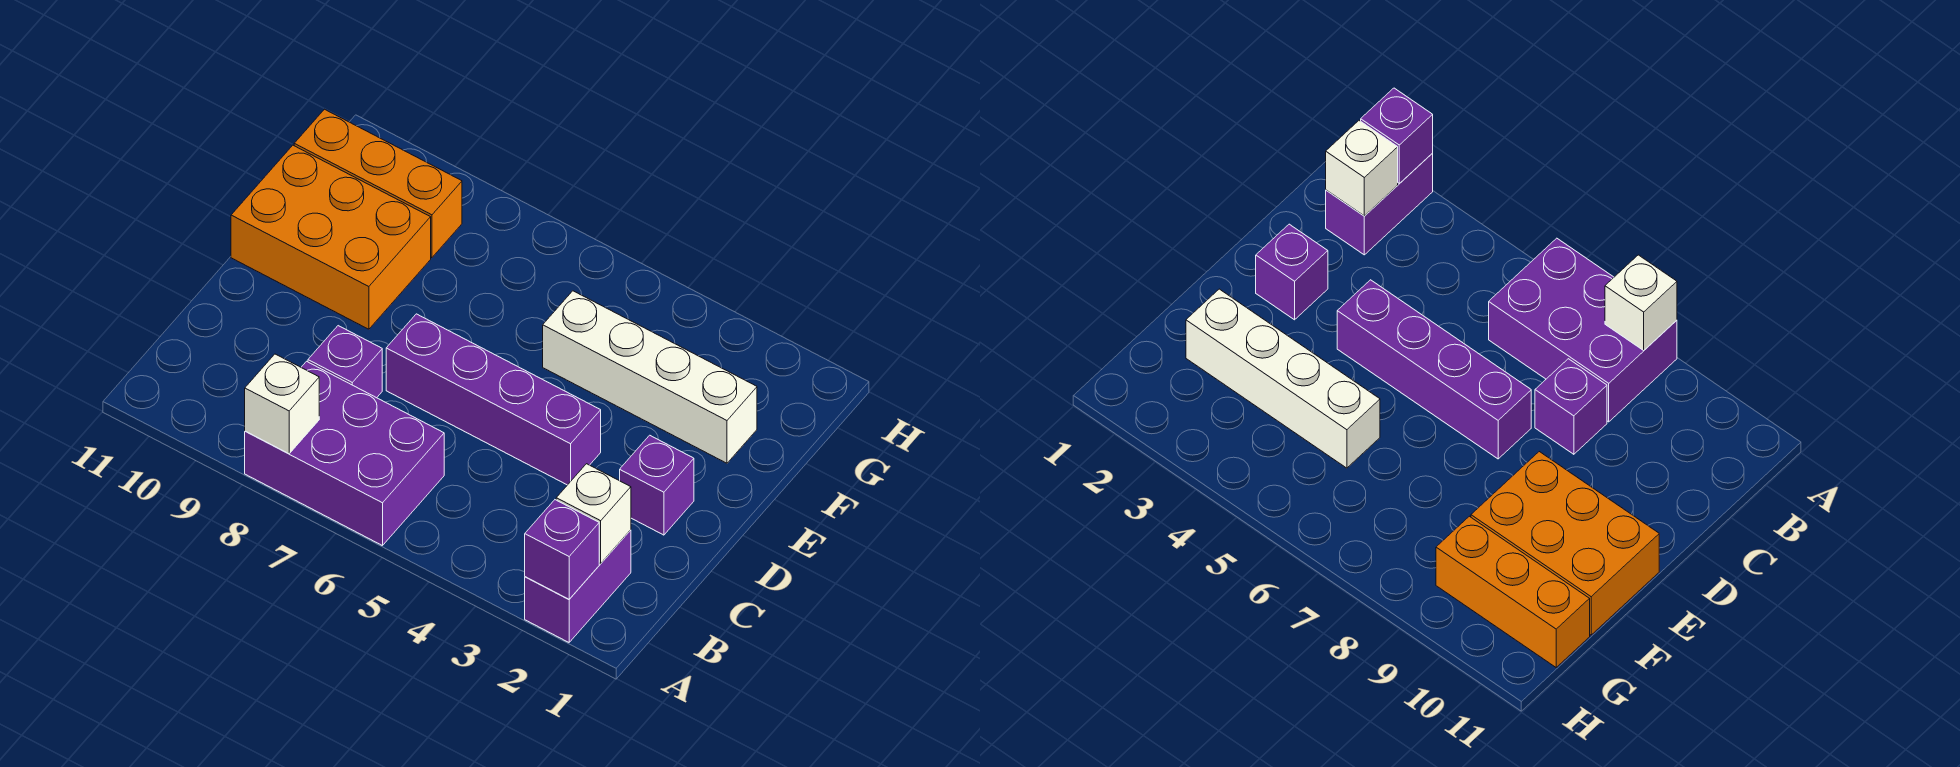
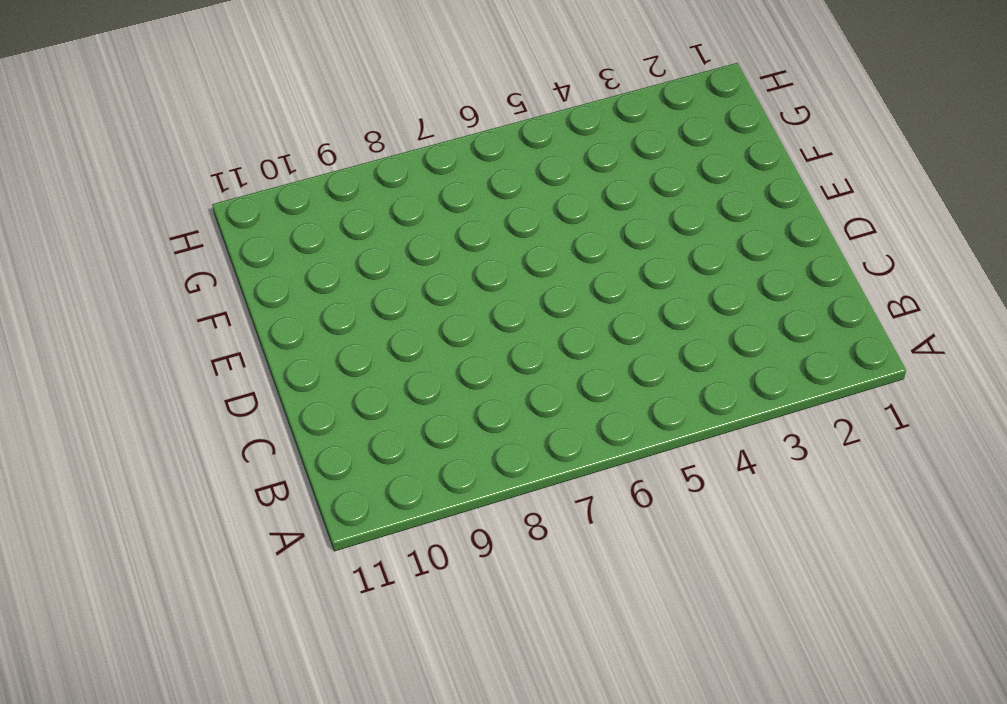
none -> purple 1x2 brick [525,530,631,642]
none -> purple 2x3 brick [245,361,444,546]

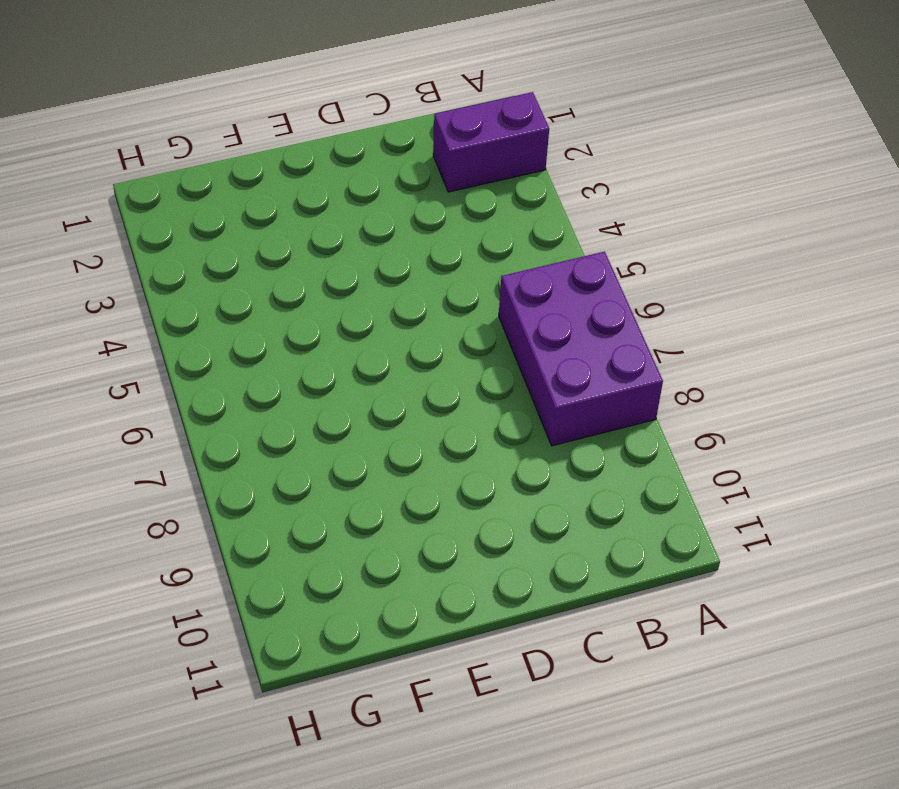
none -> purple 1x1 brick [308,326,382,398]
none -> purple 1x1 brick [620,435,694,535]

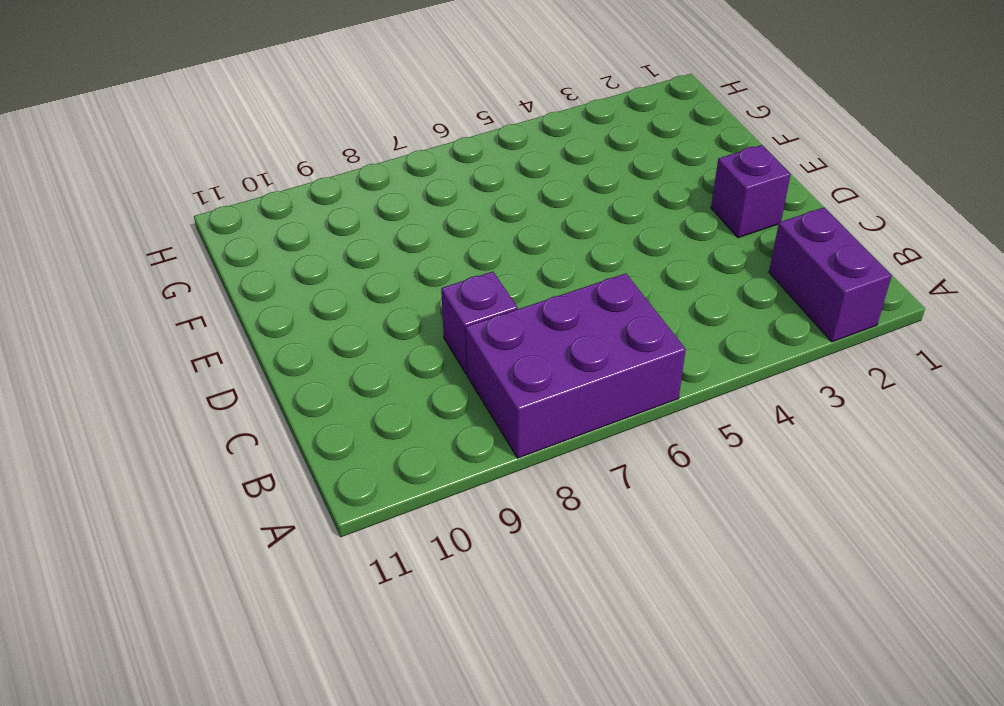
none -> purple 1x4 brick [386,314,601,485]
none -> orange 2x3 brick [231,145,431,329]

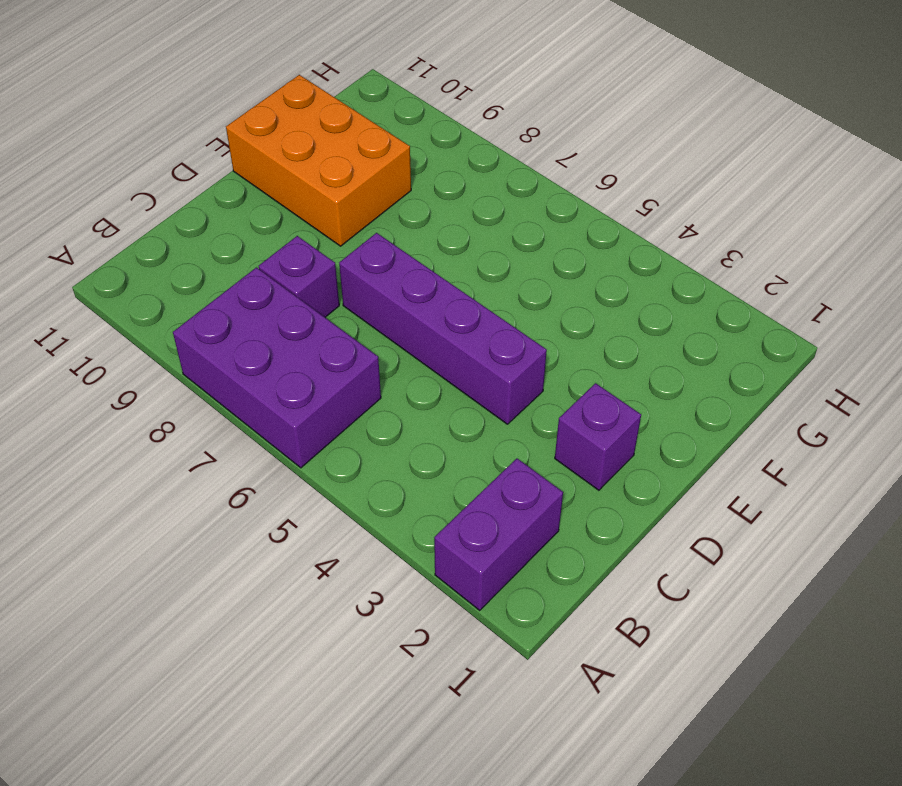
none -> white 1x4 brick [543,291,757,463]
none -> orange 1x3 brick [294,109,462,258]

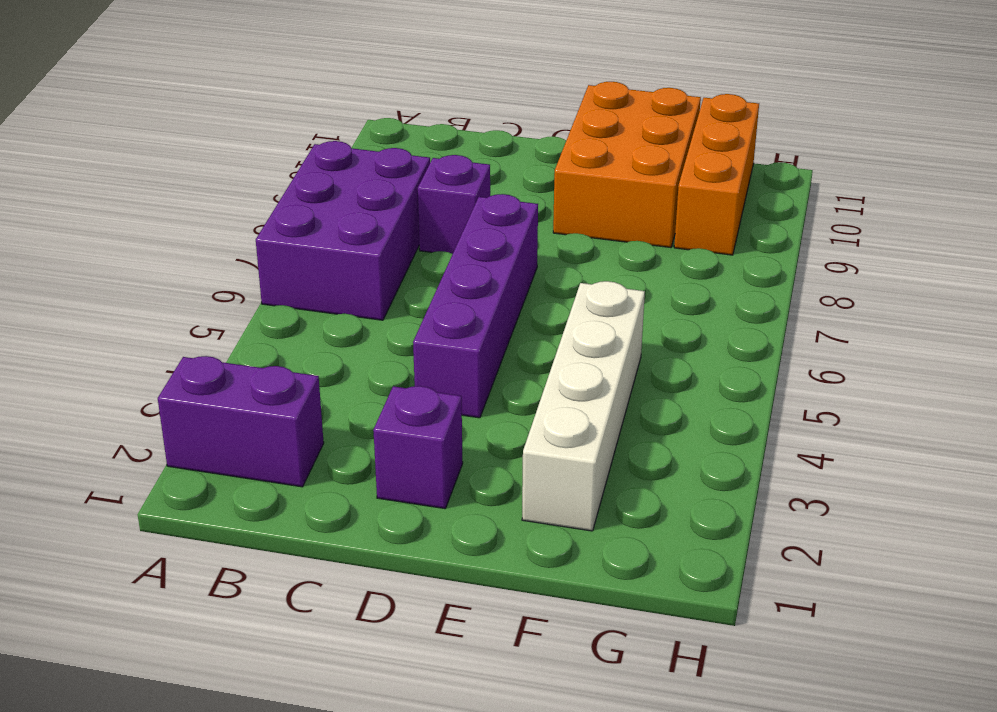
none -> purple 1x1 brick [525,500,599,599]
none -> white 1x1 brick [245,354,319,454]

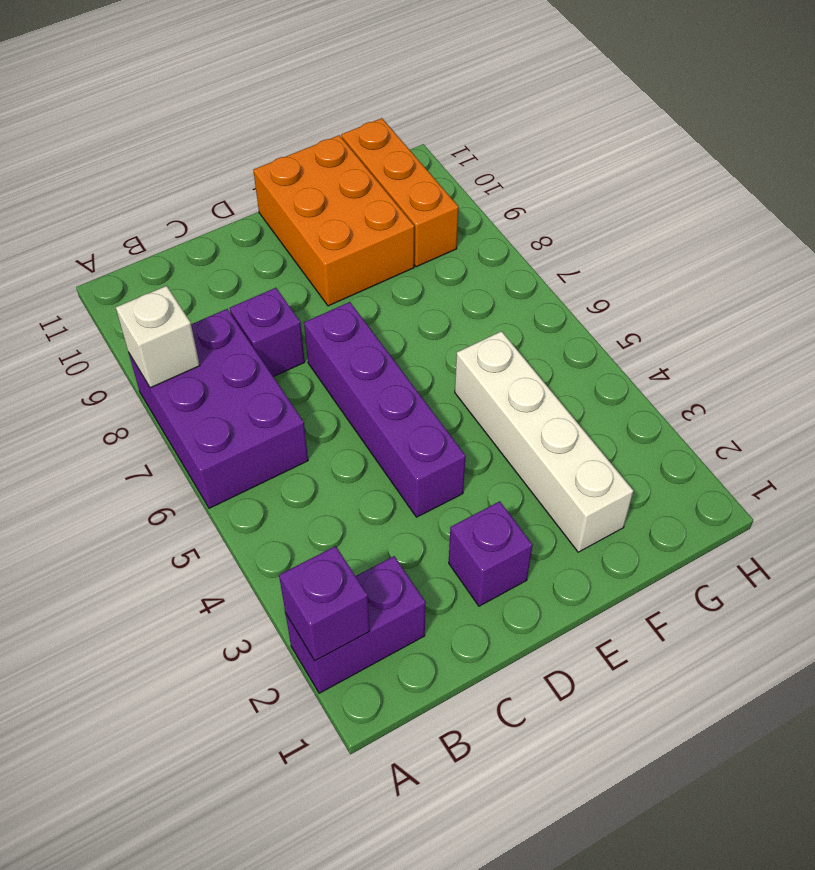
none -> white 1x1 brick [556,464,631,563]

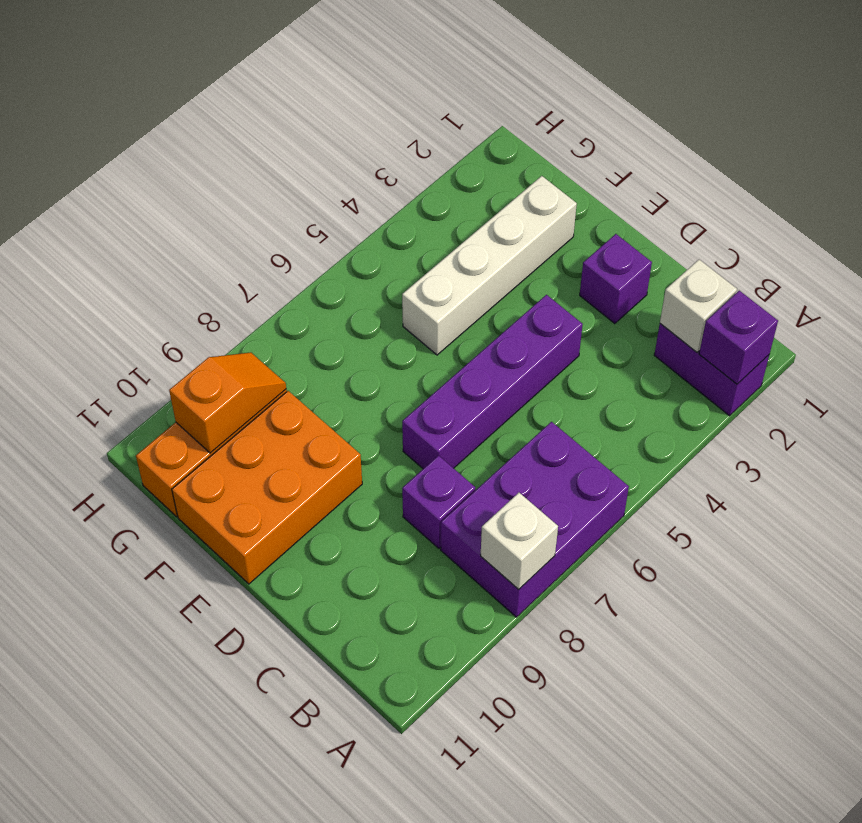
orange 1x2 slope [169,352,286,453] -> none

